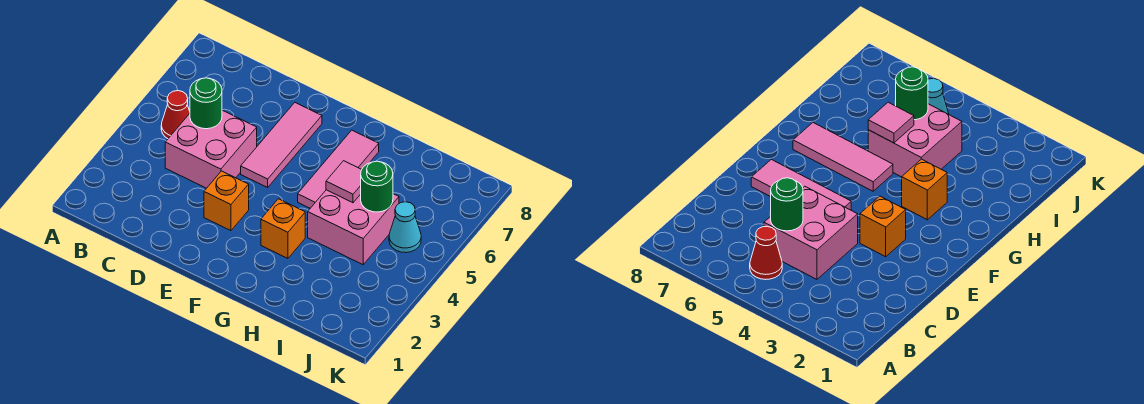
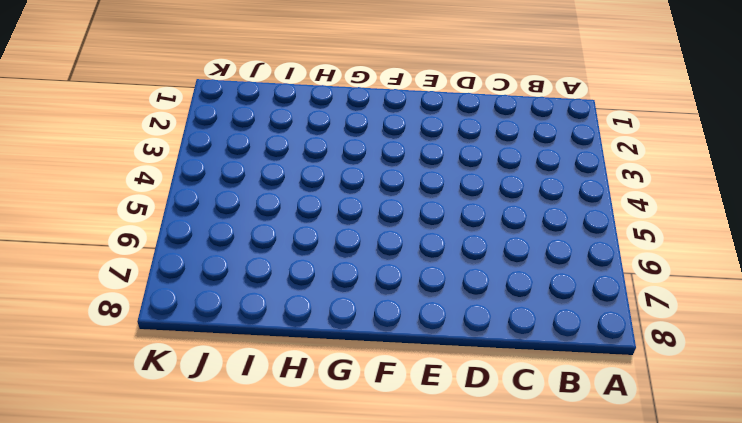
none -> red 1x1 cone [161,90,190,139]
none -> pink 2x2 brick [165,110,257,188]

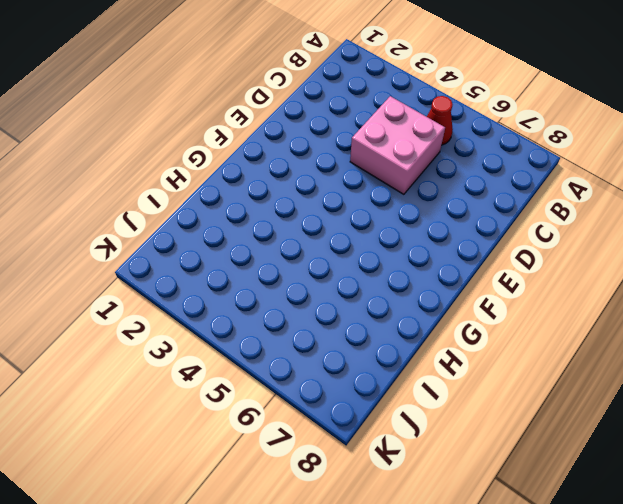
none -> orange 1x1 brick [204,171,249,231]
none -> pink 1x3 tile [241,103,322,187]

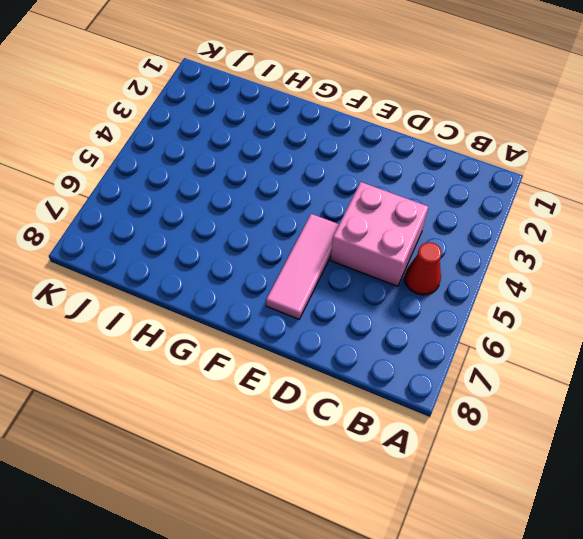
none -> orange 1x1 brick [204,171,249,231]
none -> orange 1x1 brick [261,199,305,258]

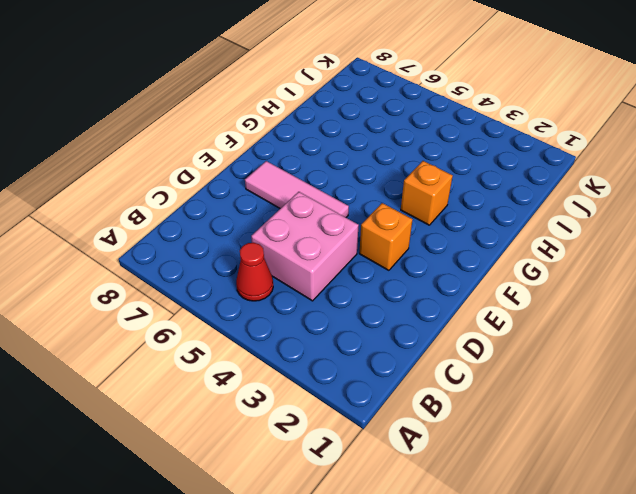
none -> pink 1x3 tile [298,130,379,208]
none -> pink 2x2 brick [308,190,399,265]

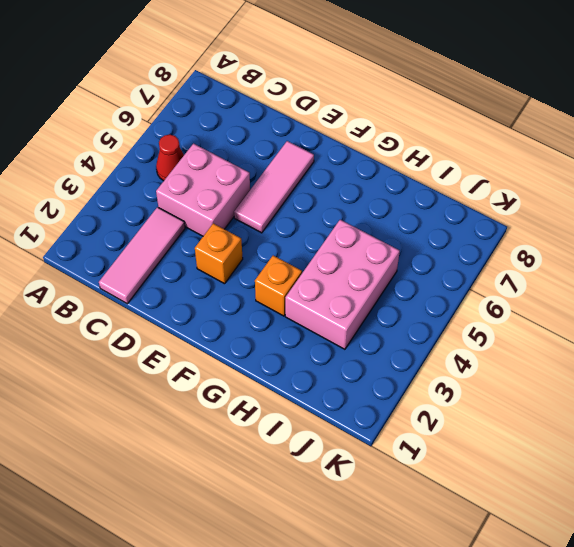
pink 1x3 tile [99,207,185,304] -> pink 1x3 tile moved to [298,130,379,208]
pink 2x3 brick [285,220,400,349] -> pink 2x2 brick [308,190,399,265]
none -> cyan 1x1 cone [389,202,421,253]
none -> green 1x1 round brick [190,78,222,129]

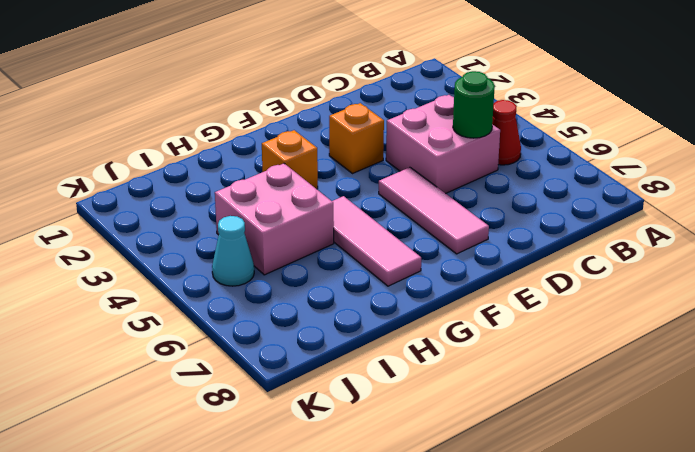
none -> pink 1x1 tile [326,161,362,203]
none -> green 1x1 round brick [361,161,393,212]

